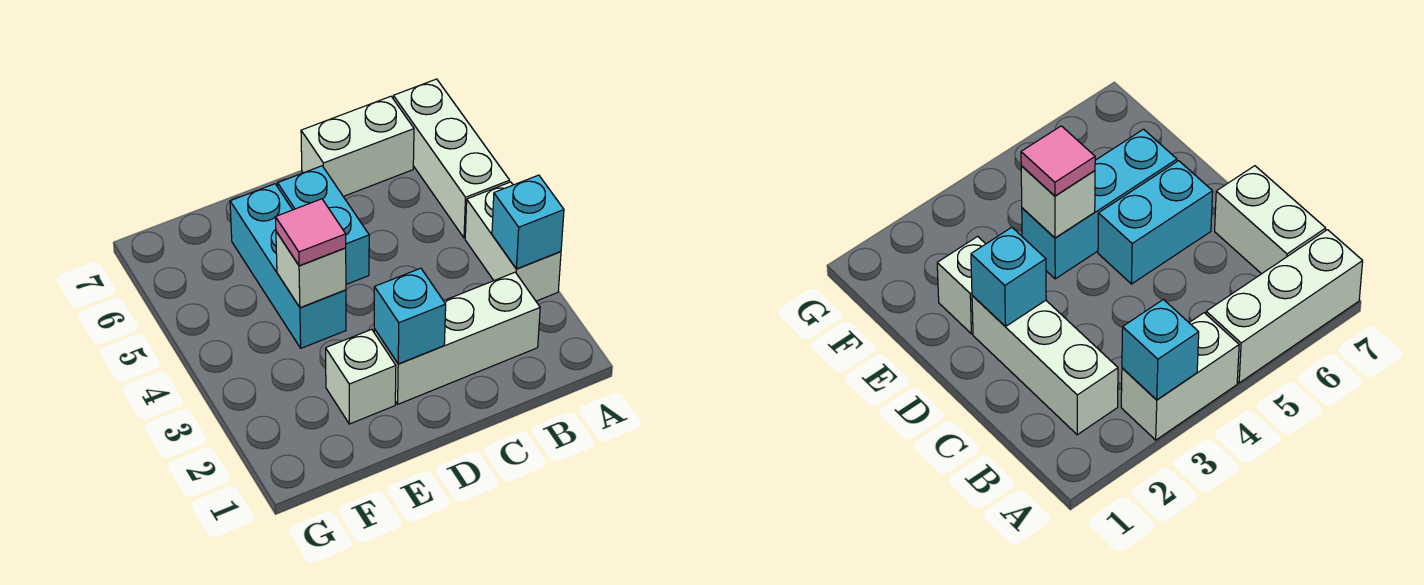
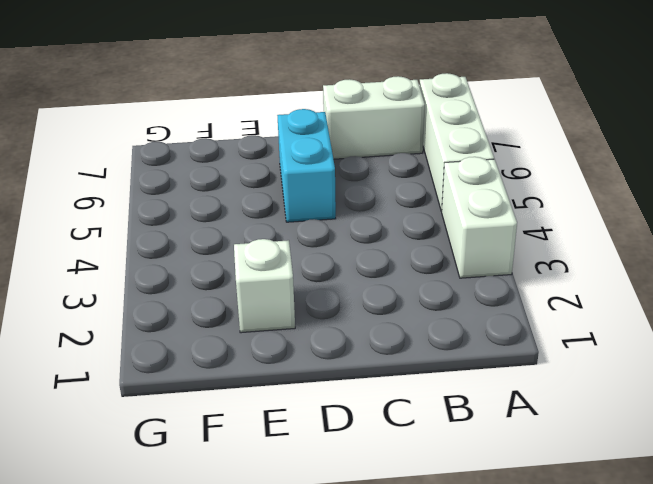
none -> white 1x3 brick [374,272,540,404]
none -> cyan 1x3 brick [230,184,346,348]

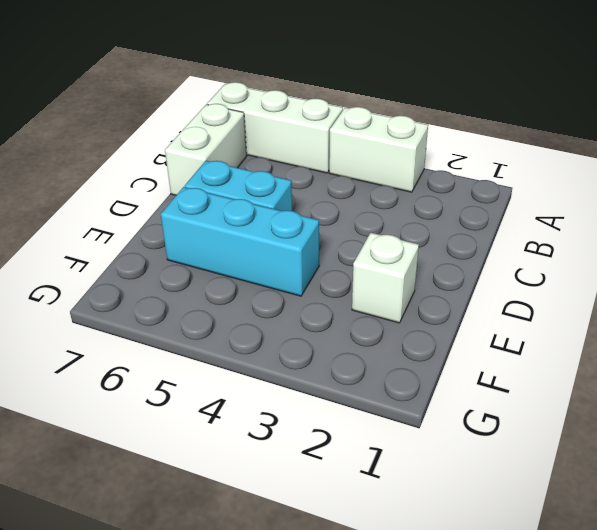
none -> white 1x3 brick [374,272,540,404]
none -> cyan 1x1 brick [492,175,564,269]

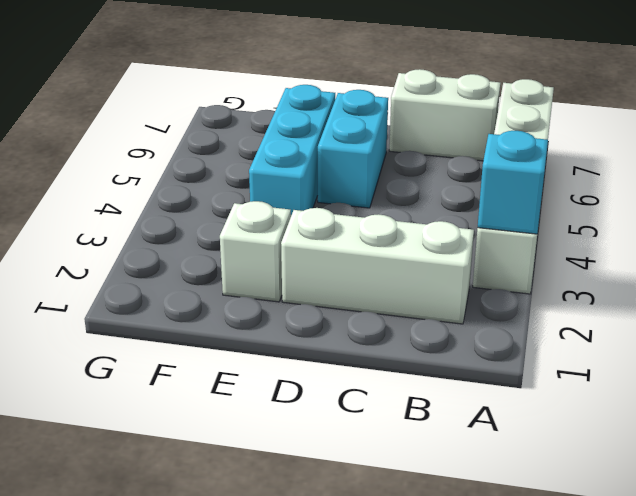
none -> cyan 1x1 brick [374,268,446,364]
none -> white 1x1 brick [276,232,346,308]

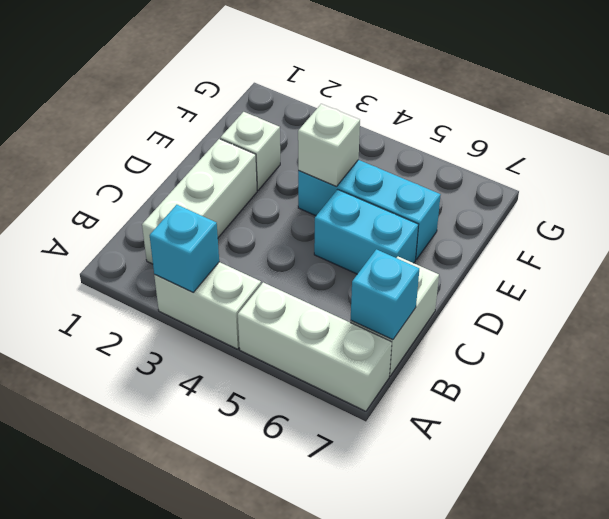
cyan 1x1 brick [351,249,419,340] -> cyan 1x1 brick moved to [374,268,446,364]
none -> pink 1x1 tile [276,199,346,266]

